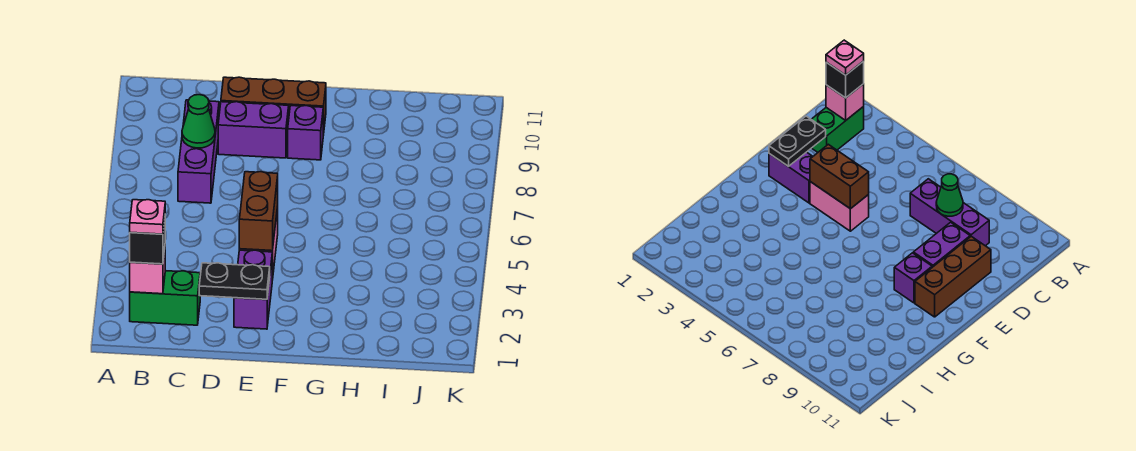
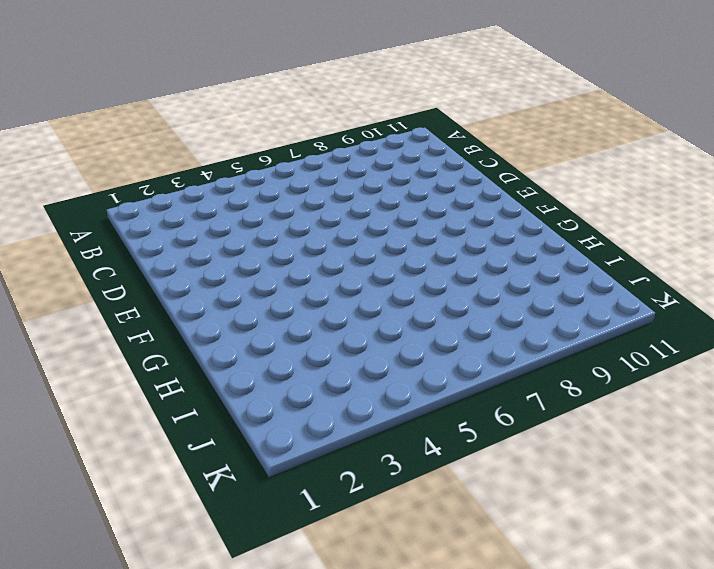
none -> green 1x2 brick [130,271,200,325]
none -> purple 1x3 brick [178,100,219,203]
none -> purple 1x2 brick [218,102,289,158]

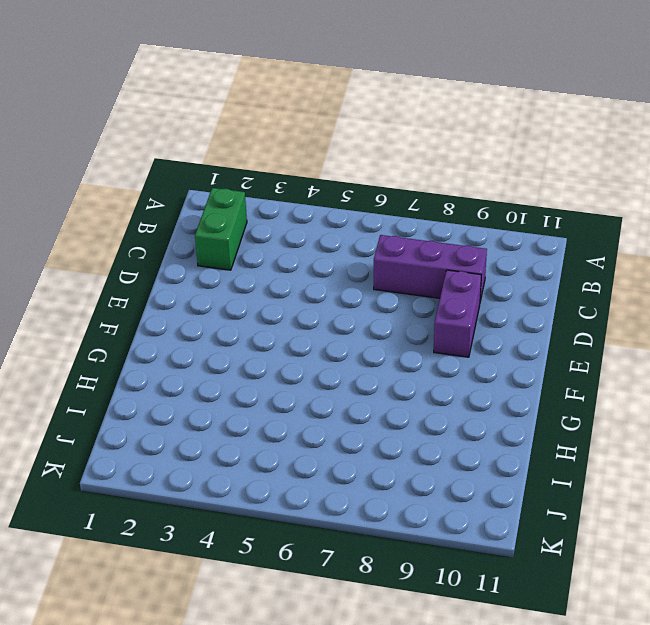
none -> brown 1x3 brick [221,77,326,135]
none -> purple 1x2 brick [234,250,272,329]
none -> pink 1x2 brick [810,182,869,231]

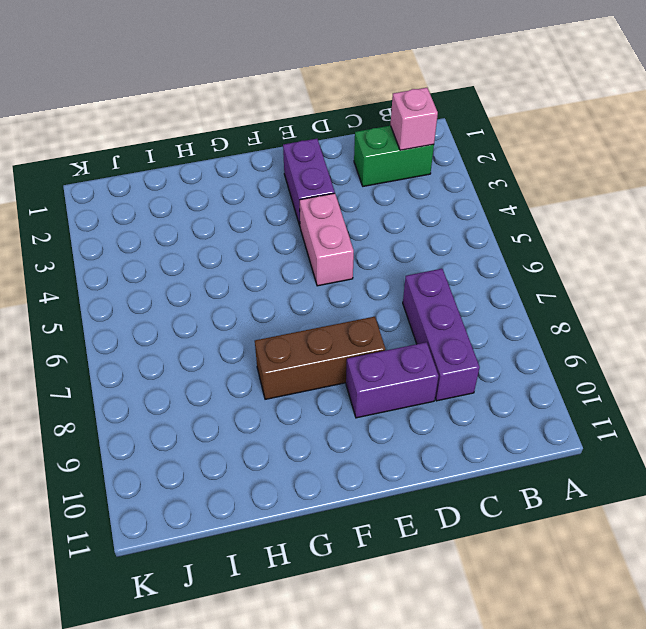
brown 1x3 brick [255,317,385,399] -> brown 1x3 brick moved to [221,77,326,135]
none -> purple 1x1 brick [288,106,323,160]
none -> green 1x1 cone [182,95,215,148]
none -> black 1x2 plate [199,263,270,299]

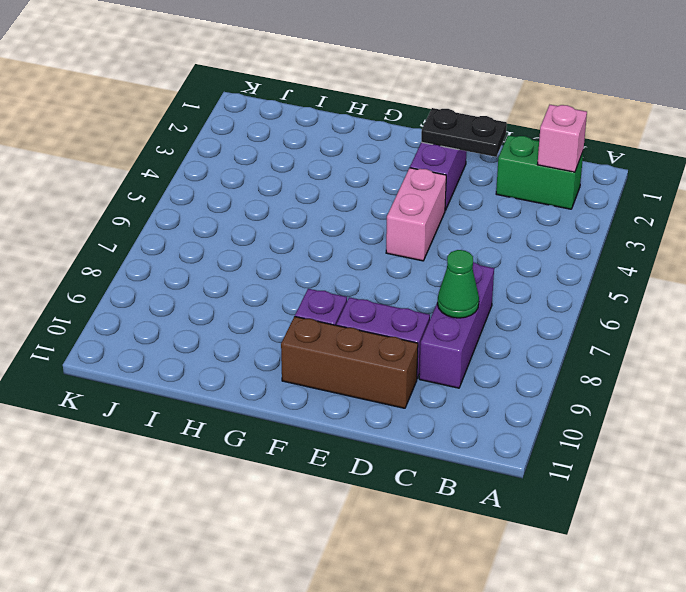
none -> brown 1x2 brick [239,172,278,251]
none -> black 1x1 brick [130,220,165,264]
none -> pink 1x1 plate [130,200,165,234]

